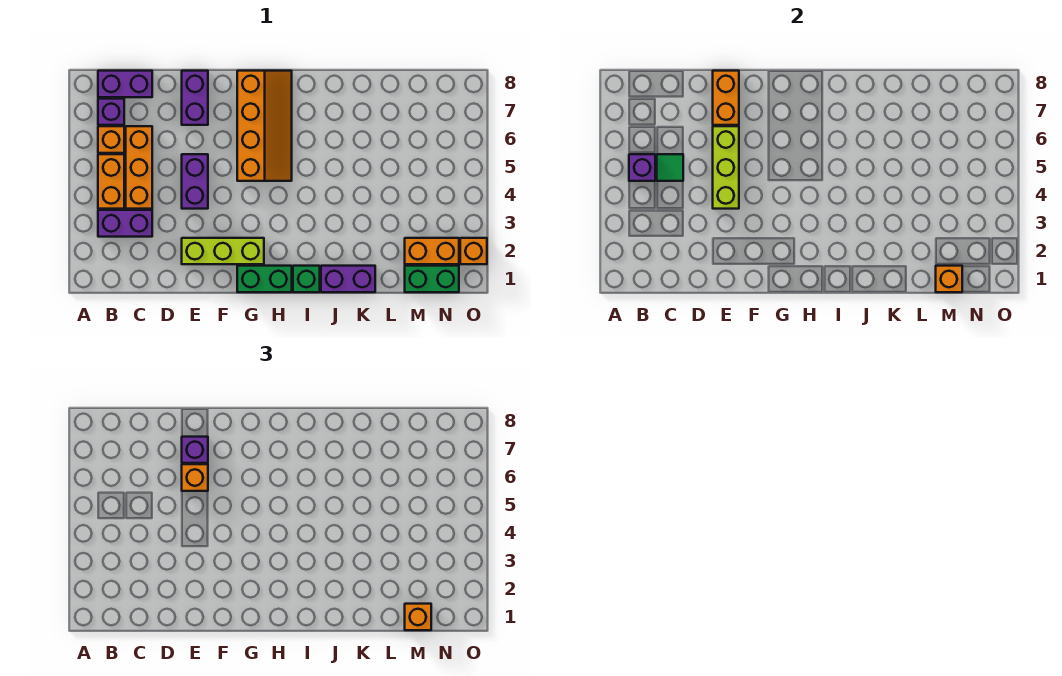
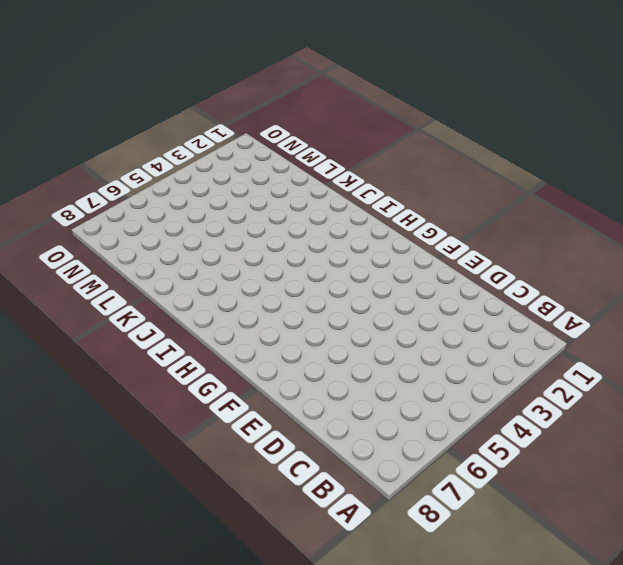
none -> purple 1x2 brick [98,210,152,237]
none -> orange 1x2 brick [98,154,124,209]
none -> orange 1x1 brick [98,126,124,153]

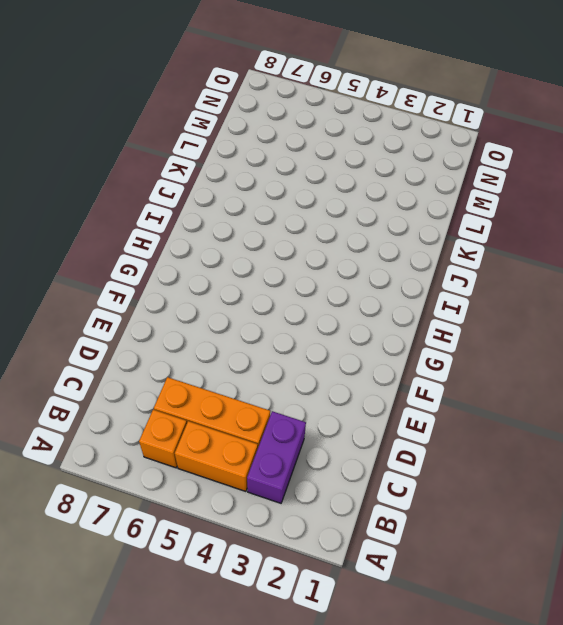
none -> purple 1x1 brick [98,99,124,125]
none -> purple 1x2 brick [98,71,152,97]
none -> lime 1x3 brick [182,238,264,264]

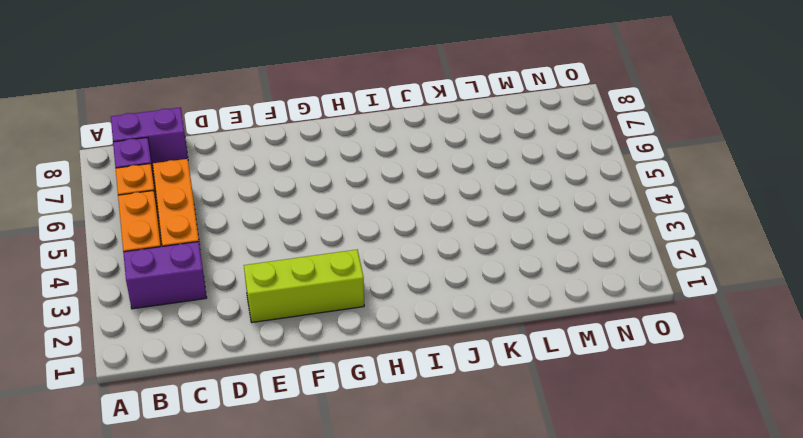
none -> purple 1x2 brick [182,154,208,209]
none -> purple 1x2 brick [182,71,208,125]
none -> green 1x2 brick [237,266,292,292]

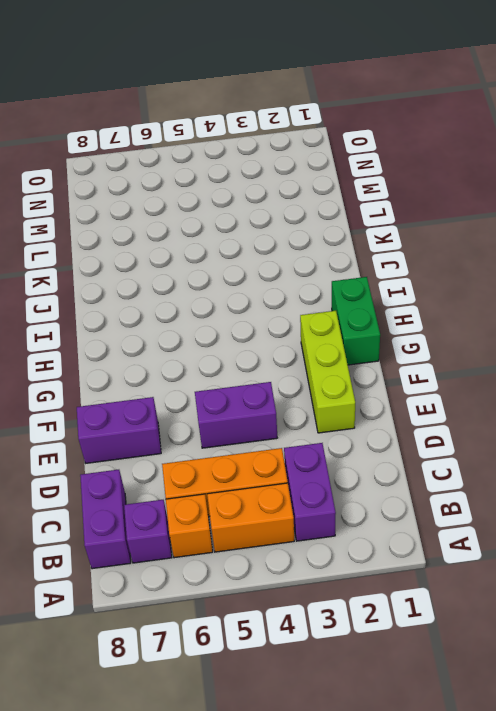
none -> orange 2x4 slope [237,71,292,181]
none -> green 1x1 brick [293,266,320,292]
none -> purple 1x2 brick [321,266,375,292]

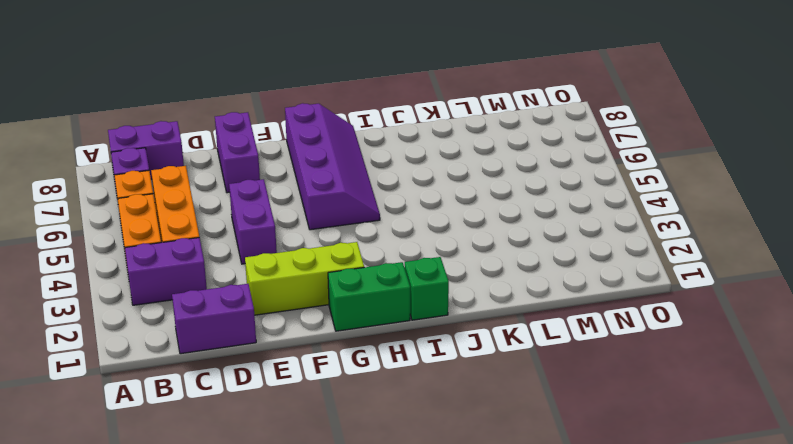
purple 1x2 brick [172,284,256,354] -> purple 1x2 brick moved to [321,266,375,292]
purple 2x4 slope [285,103,380,230] -> orange 2x4 slope [237,71,292,181]
none -> green 1x2 brick [405,266,459,292]
none -> orange 1x2 brick [405,238,459,264]
none -> orange 1x1 brick [460,238,487,264]

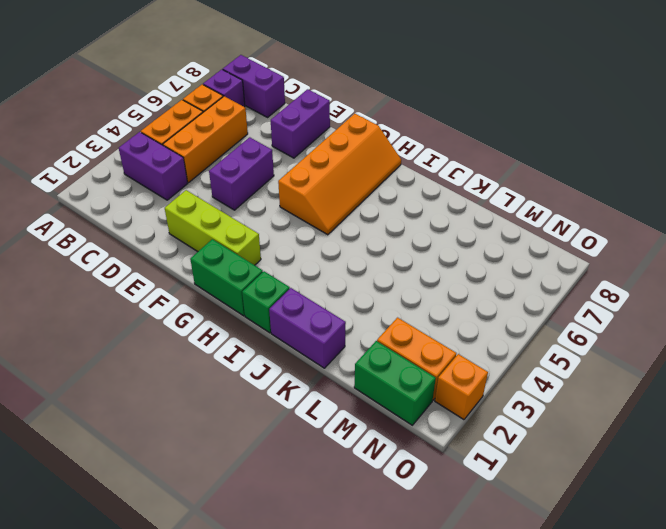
none -> purple 1x1 brick [629,154,655,181]
none -> green 1x1 tile [657,154,683,181]
none -> lime 1x3 brick [713,126,739,209]

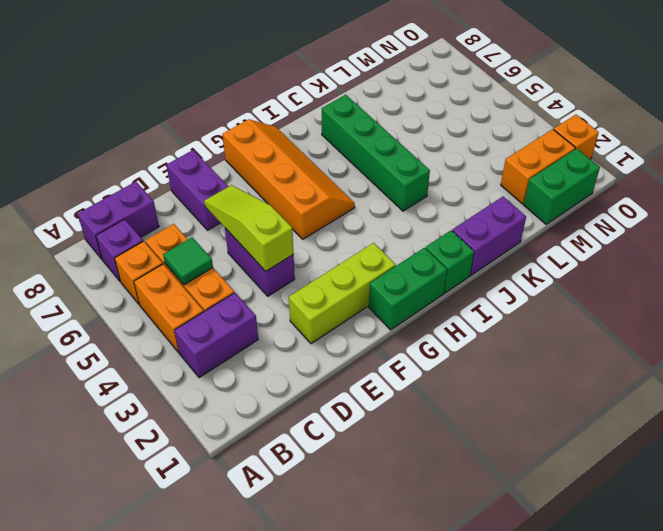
lime 1x3 slope [204,185,294,271] -> lime 1x3 brick [713,126,739,209]
green 1x4 brick [322,95,430,211] -> none
none -> purple 1x1 brick [629,154,655,181]
none -> orange 1x2 brick [713,71,739,125]
none -> orange 1x1 brick [936,266,962,292]

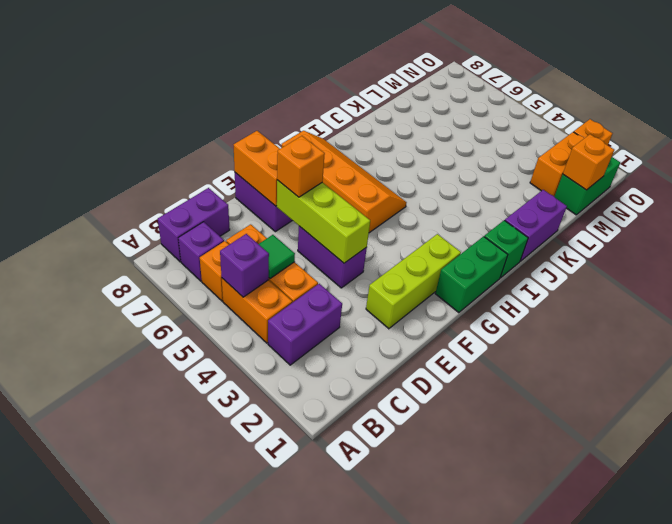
none -> purple 1x1 brick [182,437,208,463]
none -> orange 1x1 brick [405,604,431,630]

